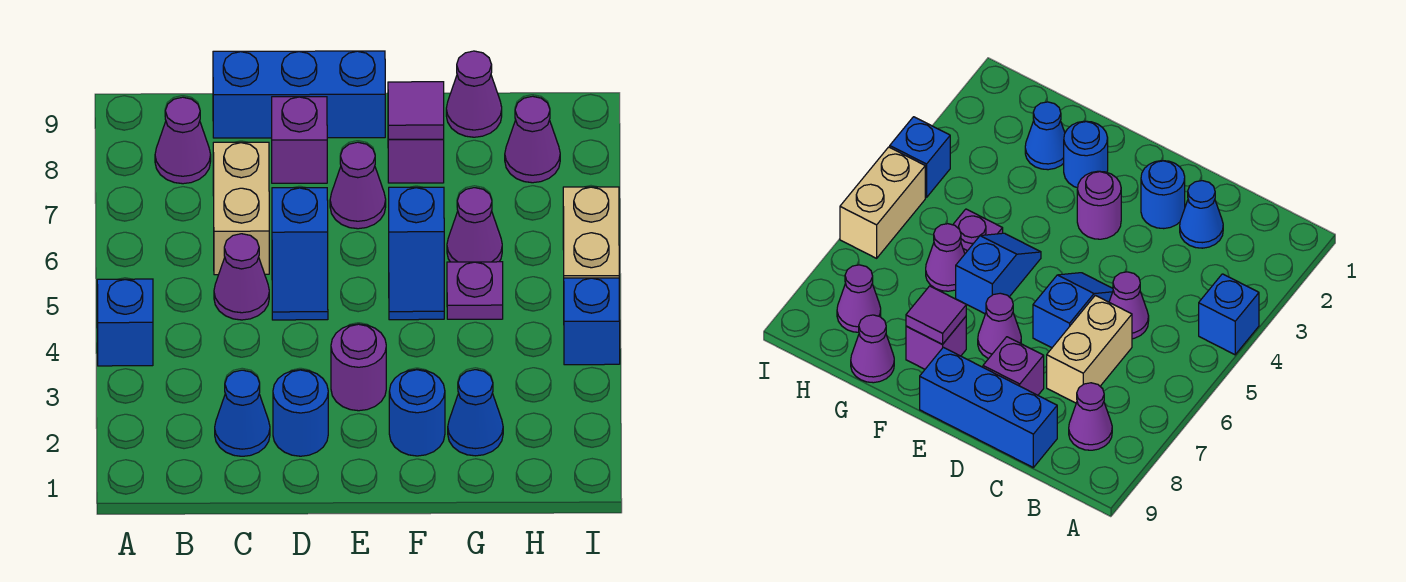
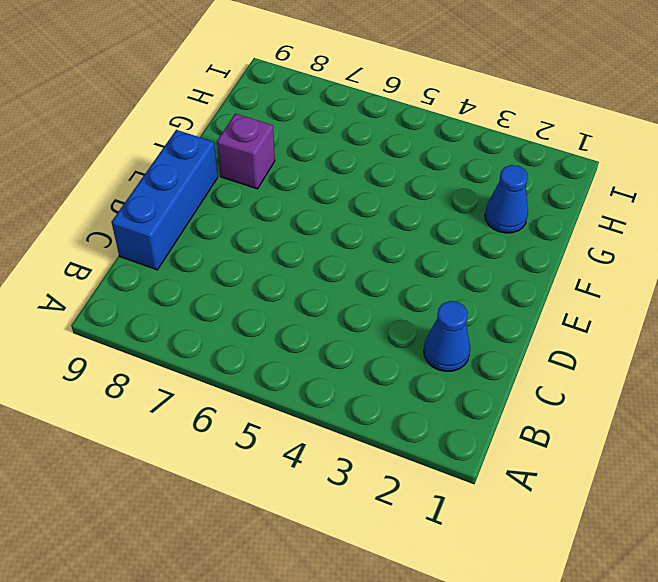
none -> blue 1x1 brick [97,279,153,366]
none -> purple 1x1 cone [155,97,211,184]
none -> purple 1x1 cone [214,234,269,320]

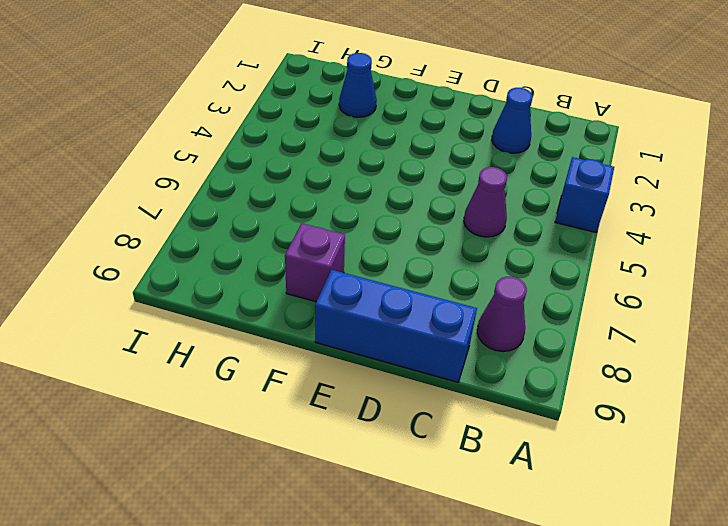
none -> tan 1x2 brick [213,142,269,275]
none -> blue 1x1 round brick [273,370,328,456]
none -> blue 1x2 slope [272,188,328,320]

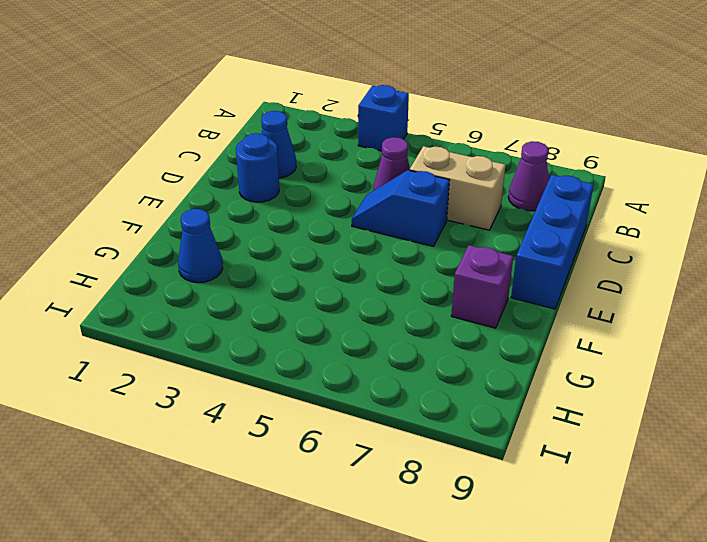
none -> purple 1x1 brick [272,97,327,183]
none -> purple 1x1 round brick [331,324,386,411]
none -> purple 1x1 cone [330,142,386,229]

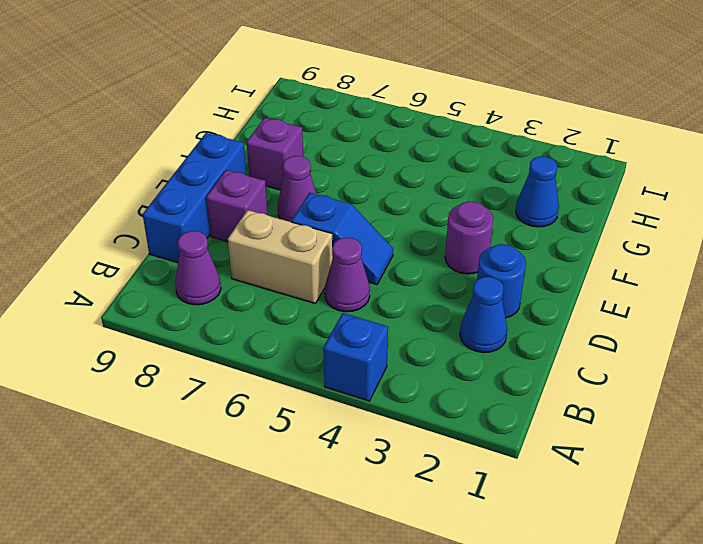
none -> blue 1x1 round brick [389,369,445,456]
none -> blue 1x2 slope [389,187,444,320]
none -> purple 1x1 plate [447,262,503,319]

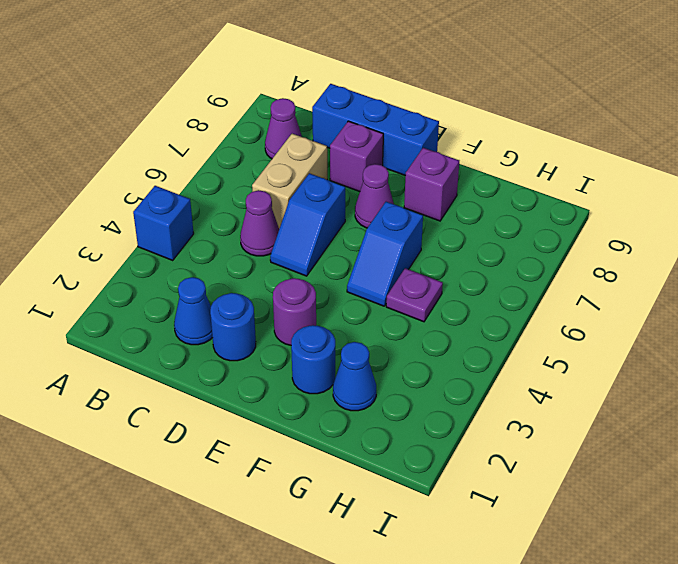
none -> purple 1x1 cone [447,188,502,262]
none -> purple 1x1 cone [446,51,502,137]
none -> purple 1x1 cone [505,96,560,183]

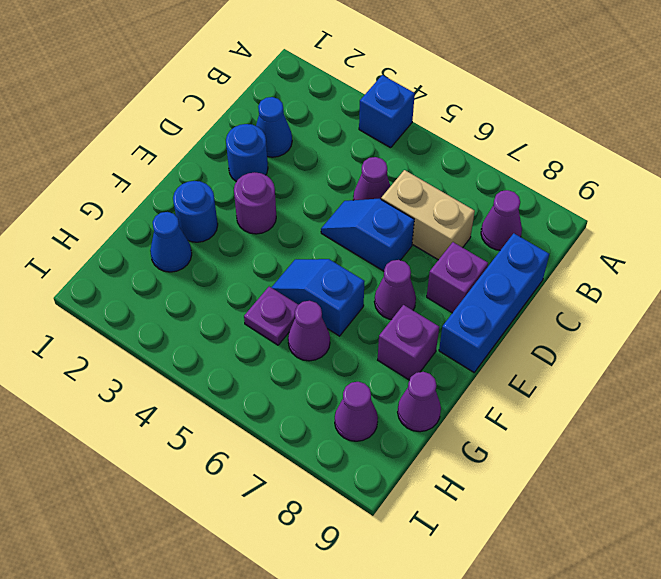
none -> blue 1x1 brick [564,278,620,365]
none -> tan 1x2 brick [563,187,619,278]
none -> purple 1x1 tile [388,82,444,139]

